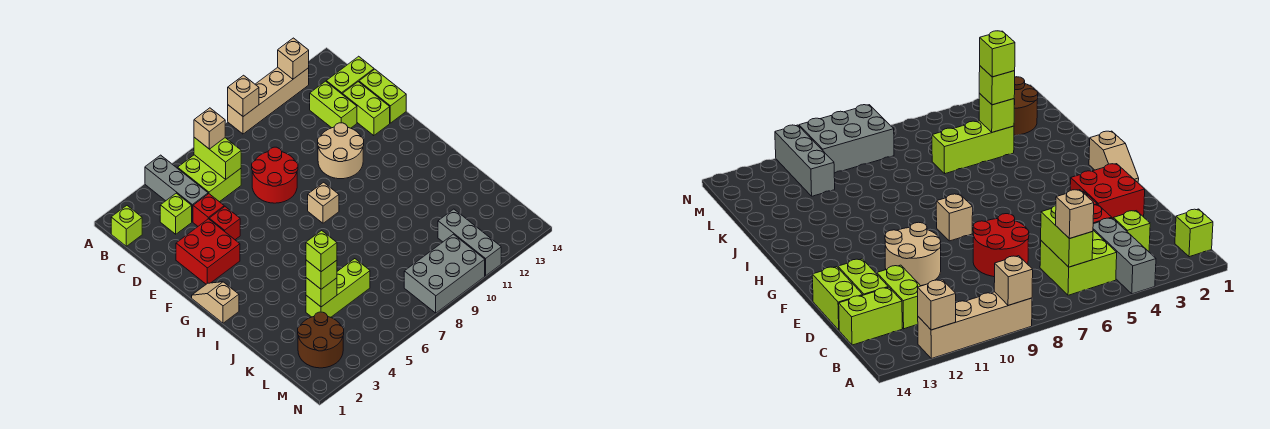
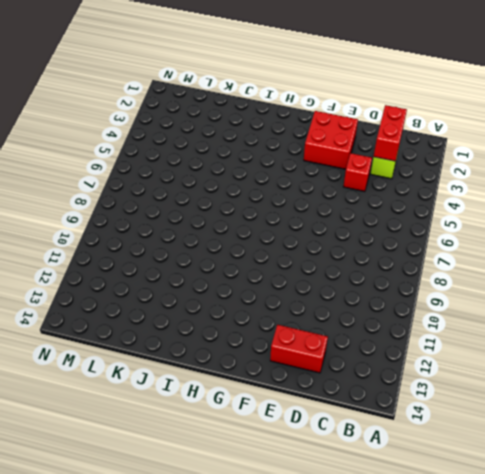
red 1x2 brick [374,105,407,161] -> none
red 1x2 brick [270,325,328,373] -> lime 1x2 brick [342,82,390,136]
none -> grey 1x3 brick [145,155,208,222]
none -> tan 1x4 brick [228,67,309,134]
none -> lime 1x1 brick [111,206,142,246]

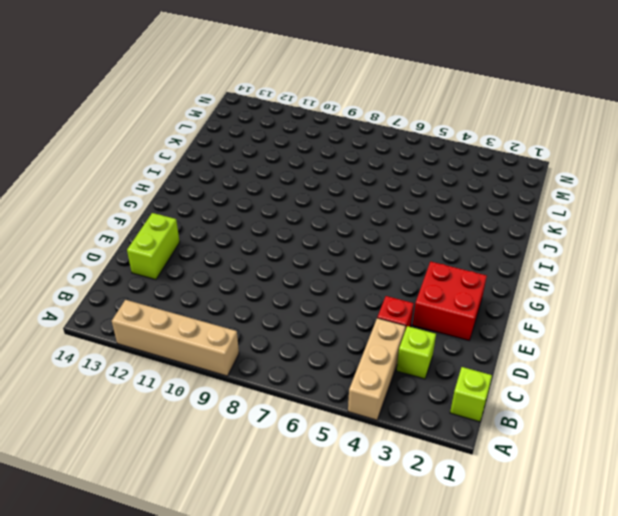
tan 1x3 brick [348,318,406,420] -> grey 1x3 brick [145,155,208,222]
none -> lime 2x2 brick [178,155,241,202]
none -> lime 1x2 brick [310,81,357,128]
none -> lime 1x2 brick [326,56,374,94]

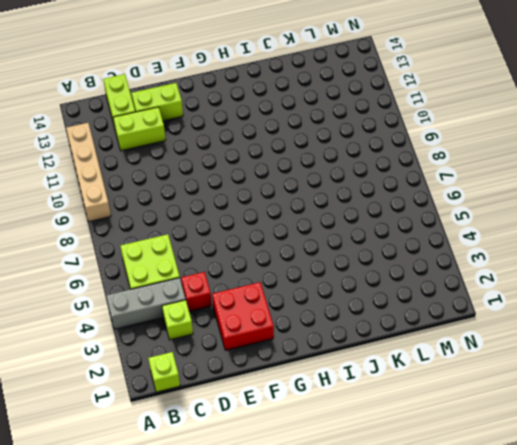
none -> red 2x2 round brick [252,147,298,203]
none -> lime 1x2 brick [359,69,406,123]
none -> red 1x1 brick [209,207,240,240]

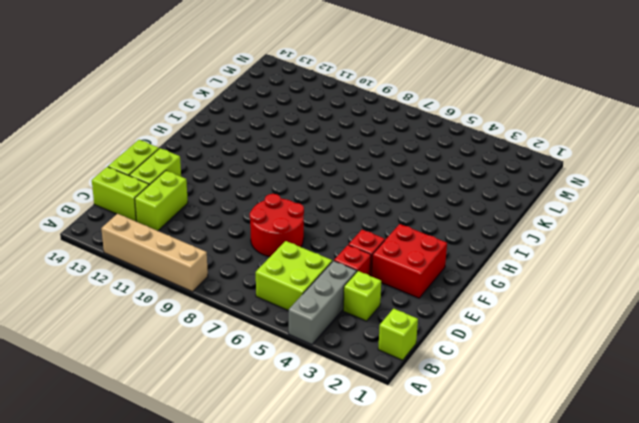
none -> tan 2x2 round brick [318,123,364,179]
none -> tan 1x2 slope [192,282,239,323]
none -> tan 1x1 brick [308,182,339,223]

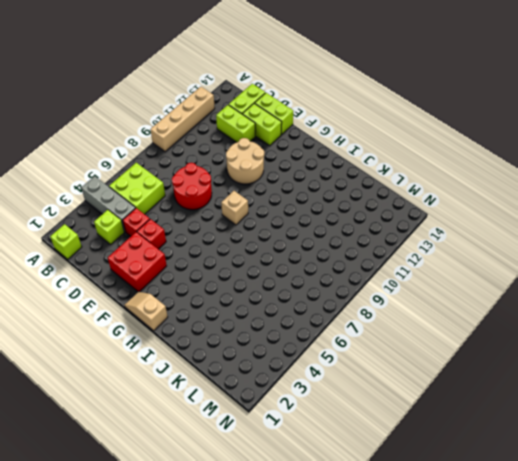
none -> lime 1x3 brick [306,259,370,317]
none -> brown 2x2 round brick [298,312,344,368]
none -> grey 1x3 brick [438,209,501,276]

